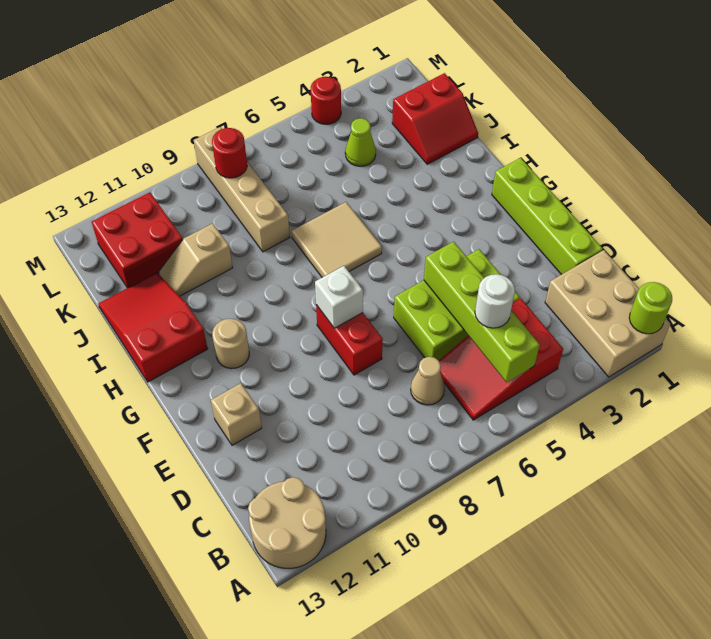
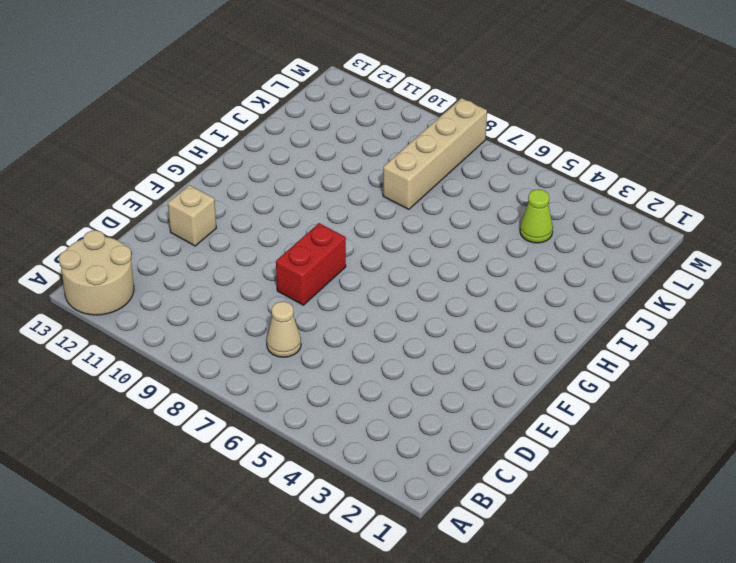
none -> tan 2x3 brick [545,250,670,377]
none -> red 2x3 slope [439,298,563,420]
none -> lime 1x4 brick [492,158,603,275]

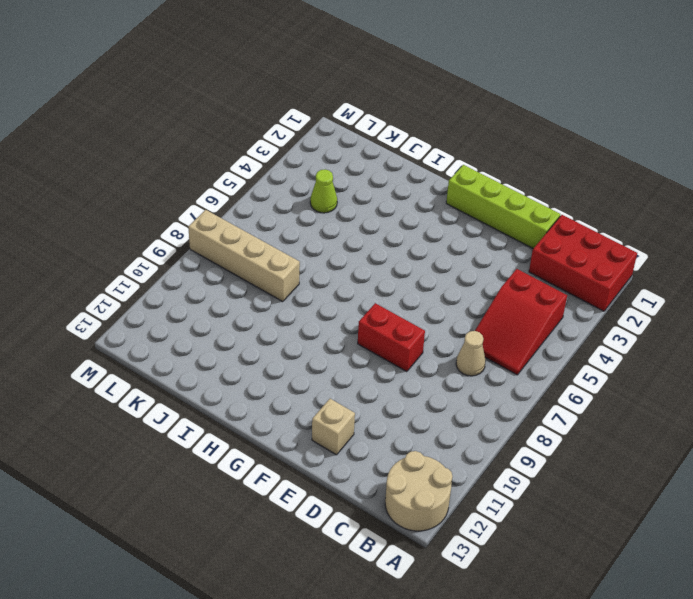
red 2x3 brick [529,215,637,311] -> tan 2x3 brick [545,250,670,377]
none -> lime 2x3 brick [394,249,520,361]
none -> tan 1x1 round brick [212,319,249,369]
none -> tan 2x2 tile [292,202,382,277]

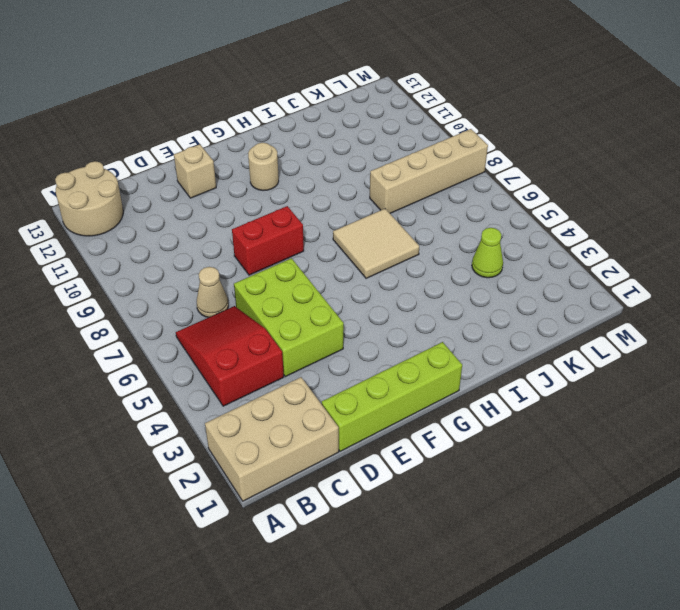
none -> red 2x3 slope [98,273,208,382]
none -> red 2x2 slope [392,73,478,164]
none -> tan 1x2 slope [159,223,233,296]

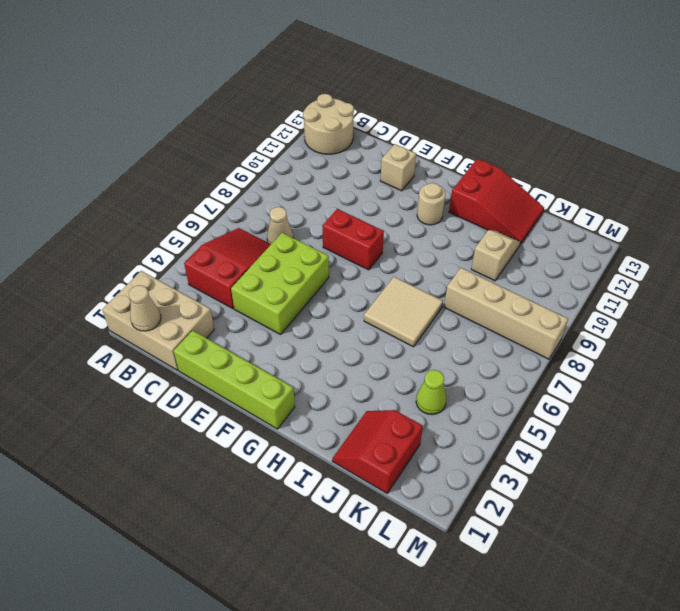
tan 1x1 cone [129,285,161,331] -> none
none -> red 2x2 brick [92,192,183,288]
none -> red 1x1 round brick [311,77,341,124]
none -> lime 1x1 round brick [629,282,672,334]

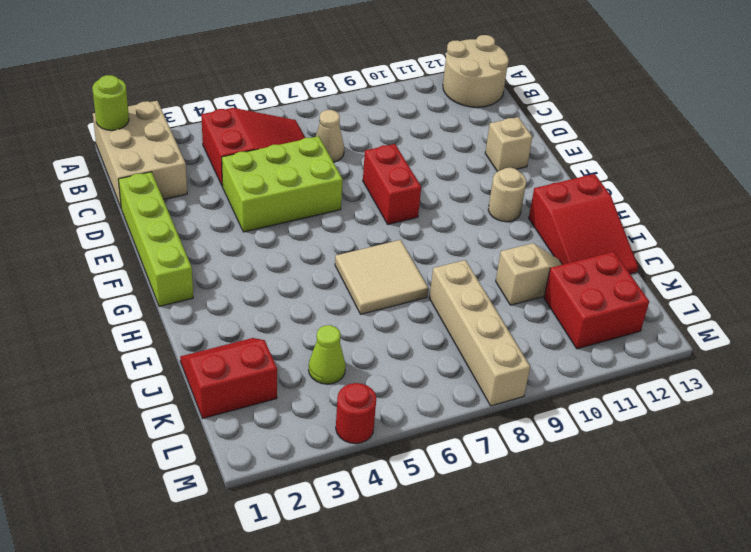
none -> lime 1x4 brick [424,242,540,382]
none -> white 1x1 brick [315,266,363,328]
none -> red 1x1 round brick [212,128,247,178]

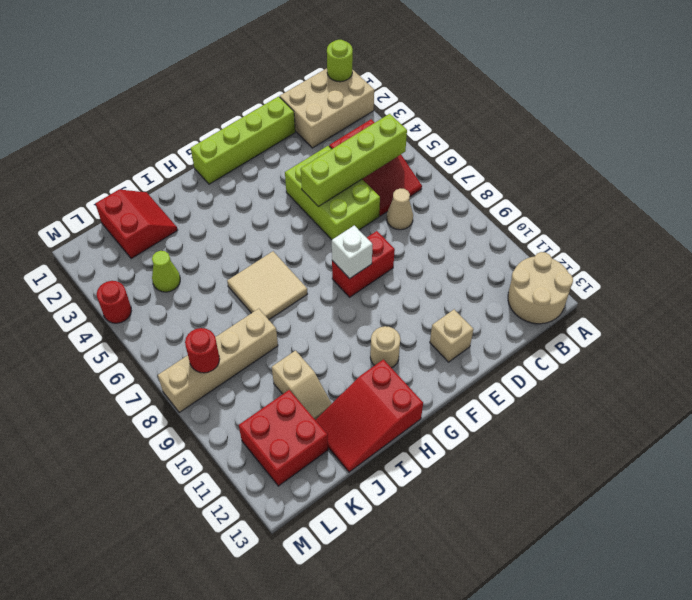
none -> white 1x1 round brick [475,274,515,328]

